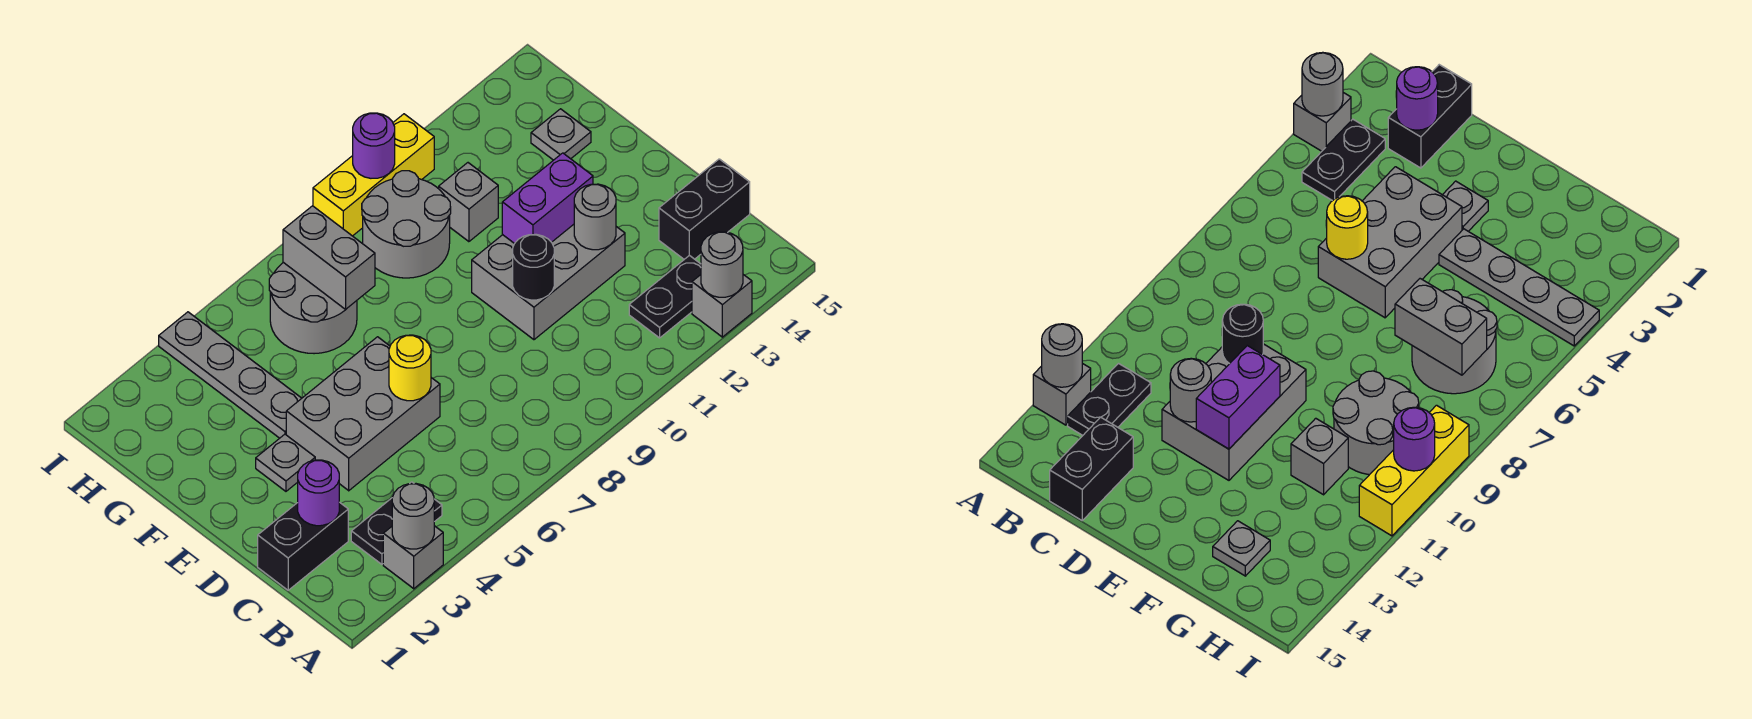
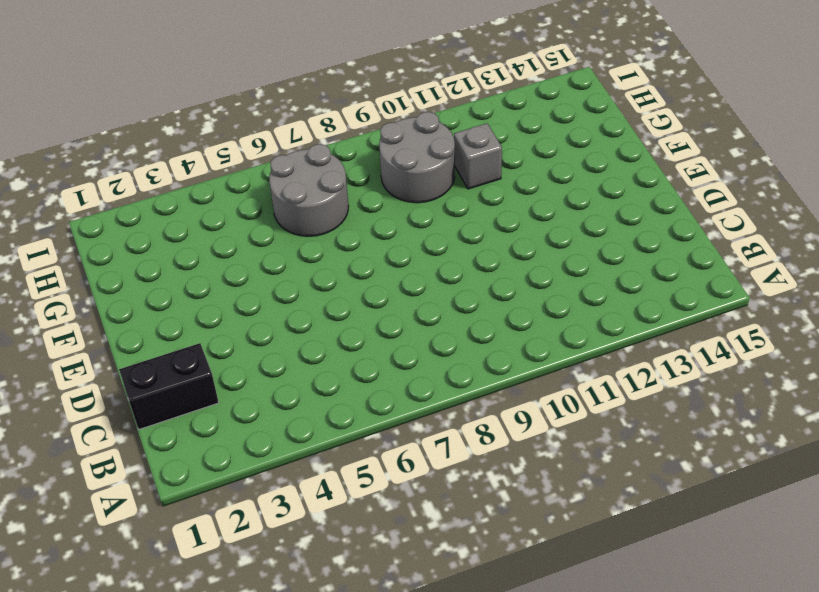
none -> grey 1x1 brick [383,526,443,589]
none -> grey 1x1 brick [692,275,752,337]
none -> black 1x2 plate [351,482,442,564]

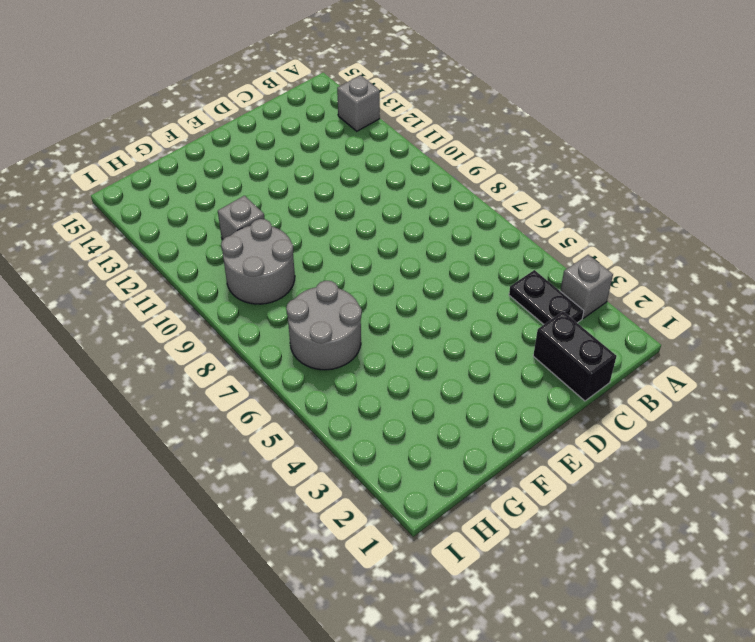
none -> black 1x2 plate [629,255,701,338]
none -> black 1x2 brick [659,159,750,259]
none -> grey 2x3 brick [286,337,440,491]

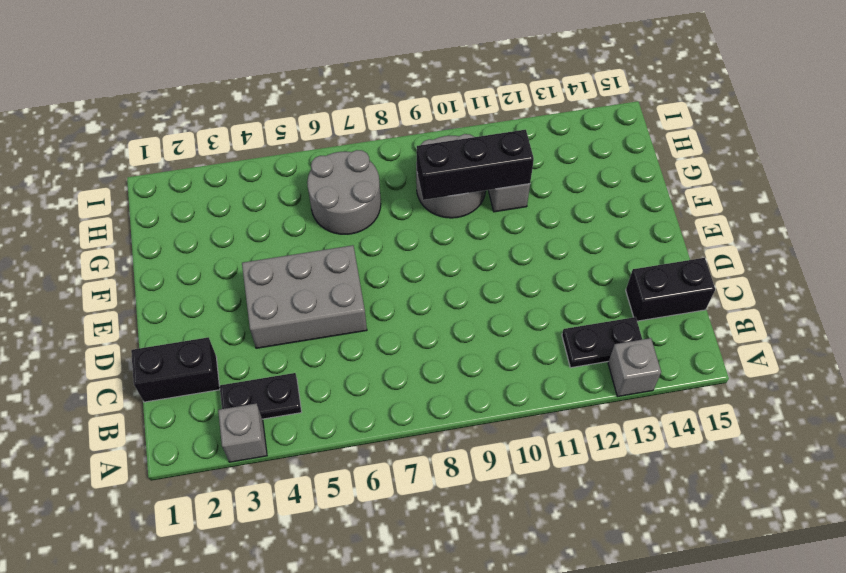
black 1x3 brick [417,130,534,200] -> none
none -> grey 2x3 brick [472,224,625,340]
none -> grey 1x1 plate [256,434,315,491]
none -> grey 1x4 plate [159,312,302,438]

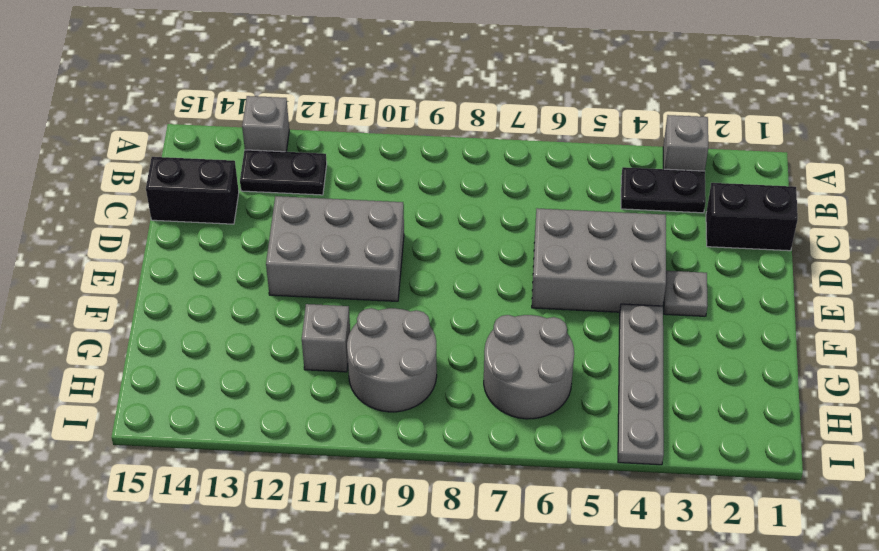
none -> grey 1x1 plate [531,109,591,160]
none -> yellow 1x3 brick [313,114,434,236]
none -> grey 1x1 round brick [392,484,434,549]

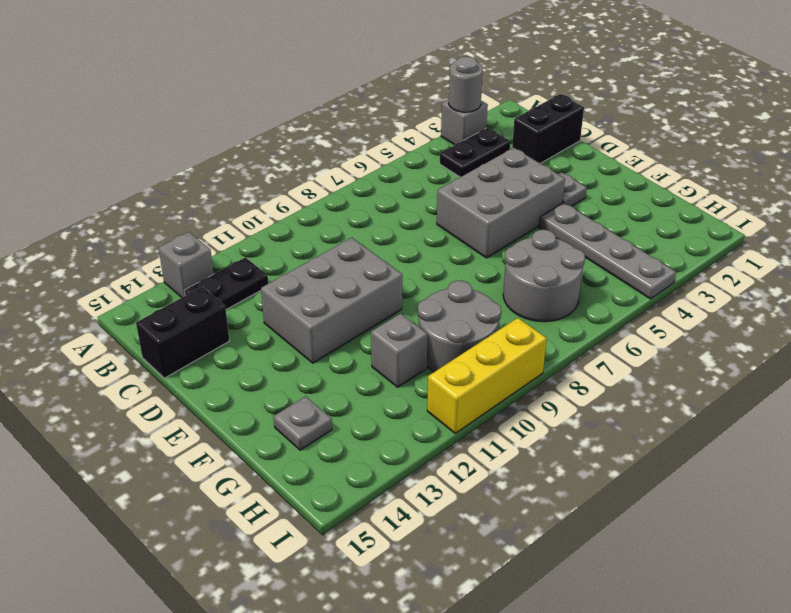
none -> grey 1x1 round brick [701,232,743,297]
none -> purple 1x1 round brick [298,460,339,526]
none -> yellow 1x1 round brick [389,335,431,401]

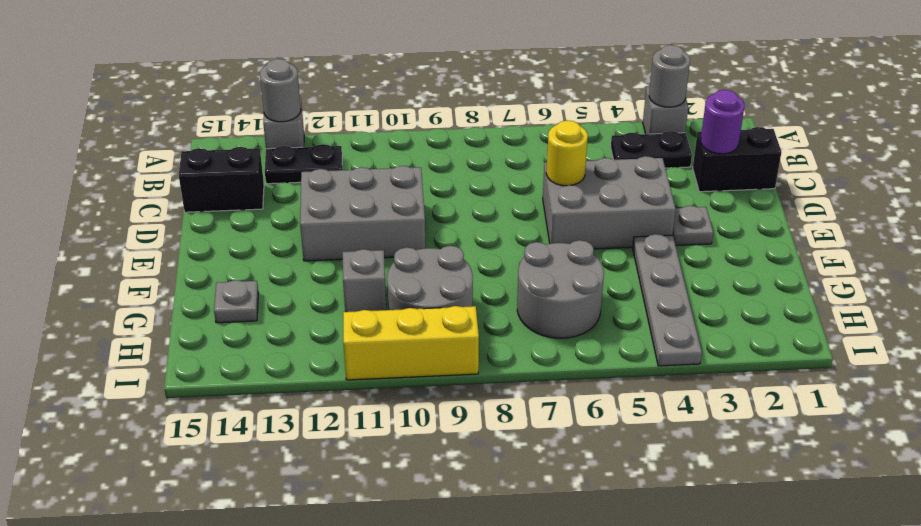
none -> black 1x1 round brick [513,234,554,300]
none -> grey 1x1 round brick [574,184,616,250]
none -> purple 1x2 brick [502,153,593,244]

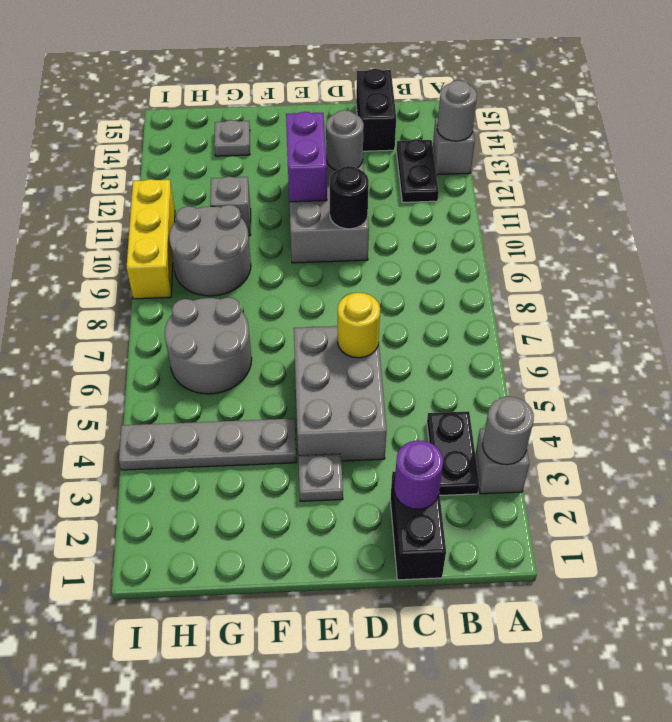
none -> grey 1x2 brick [283,206,375,309]
none -> purple 1x1 round brick [353,113,395,178]

